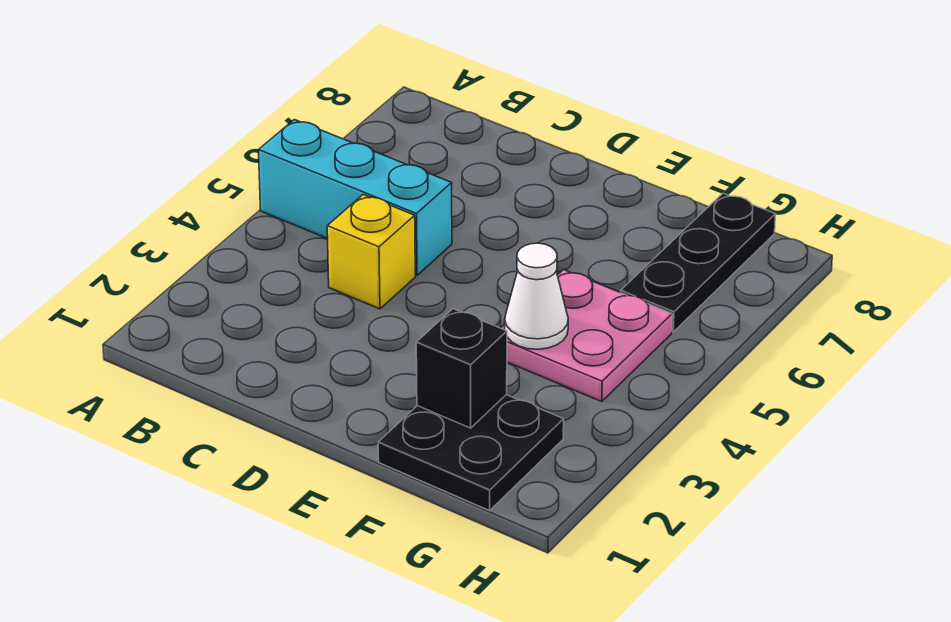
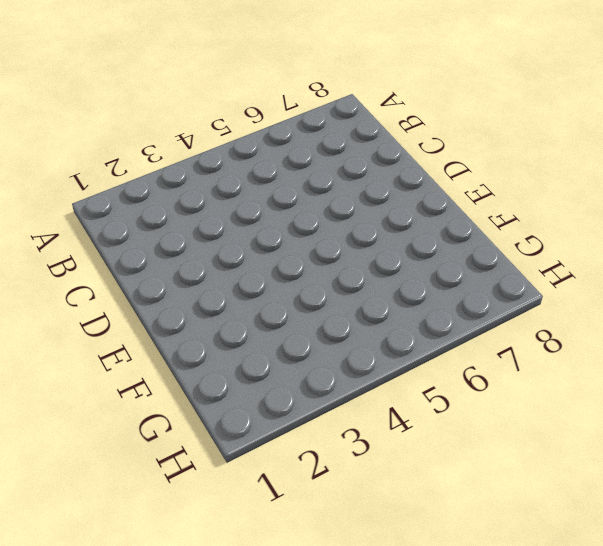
none -> cyan 1x3 brick [259,120,452,275]
none -> yellow 1x1 brick [327,194,415,309]

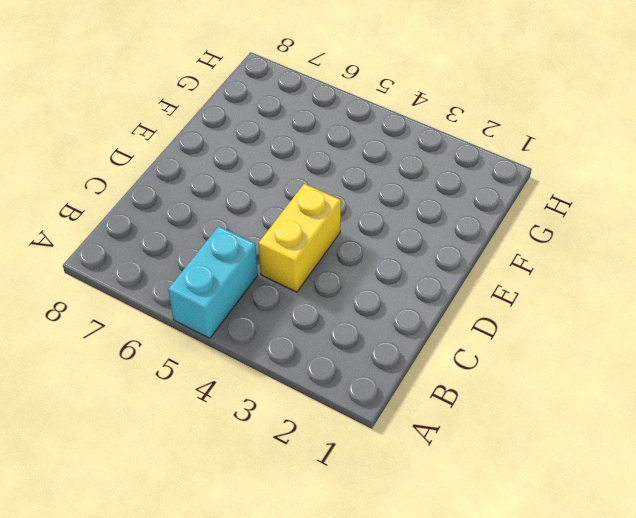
cyan 1x2 brick [168,226,258,338] -> cyan 1x3 brick [259,120,452,275]
yellow 1x2 brick [259,184,341,292] -> yellow 1x1 brick [327,194,415,309]
none -> black 2x2 plate [378,395,564,511]
none -> pink 2x2 plate [501,270,672,402]

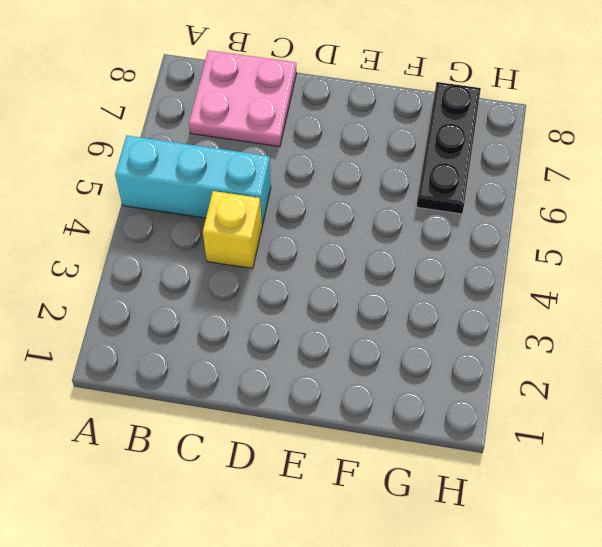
pink 2x2 plate [189,50,297,147] -> pink 2x2 plate moved to [501,270,672,402]
none -> black 2x2 plate [378,395,564,511]
none -> black 1x1 brick [416,309,507,428]

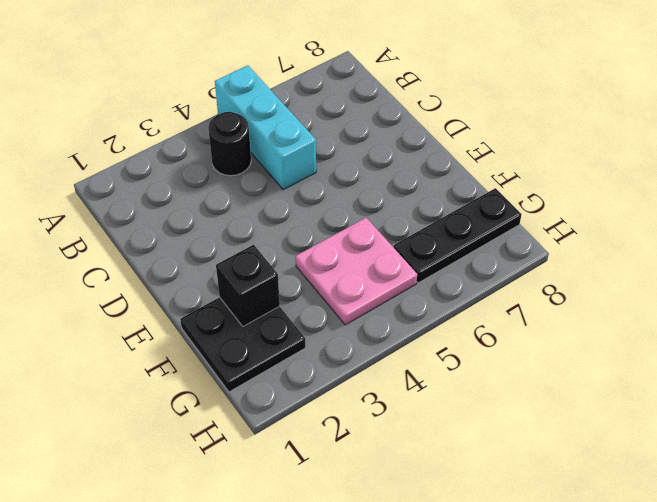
black 1x1 round brick [208,112,251,176] -> none
none -> yellow 1x1 brick [327,194,415,309]
none -> white 1x1 cone [505,243,568,349]

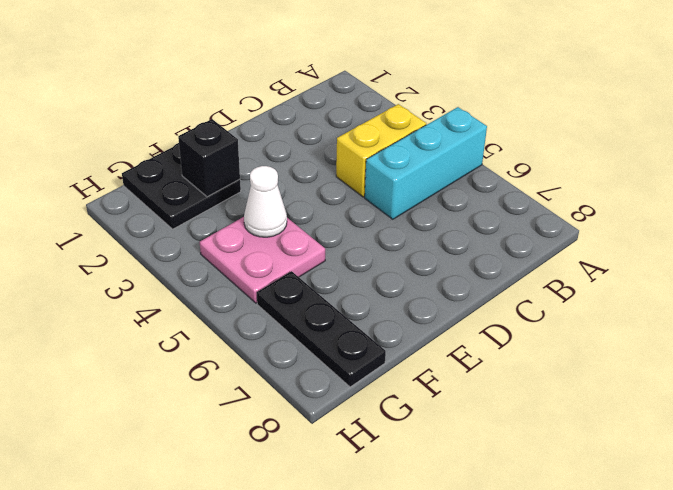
yellow 1x2 brick [336,104,426,197] -> yellow 1x1 brick [327,194,415,309]

